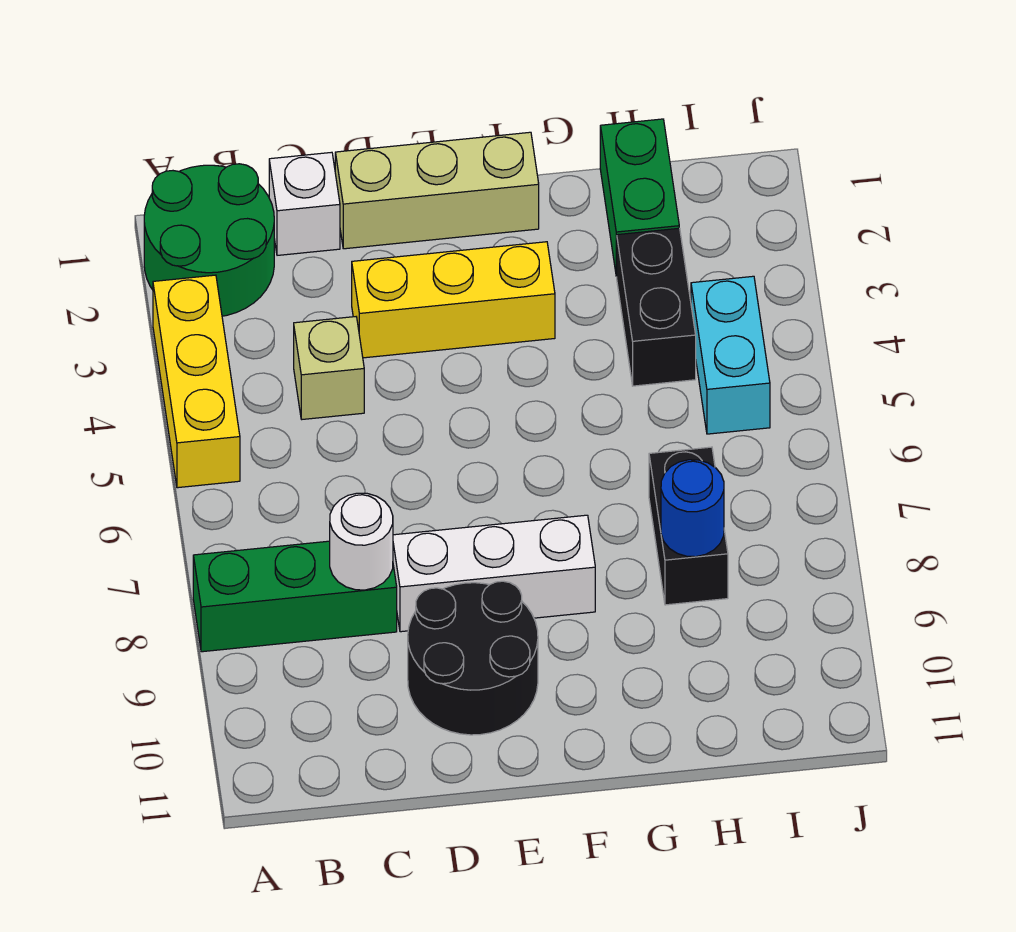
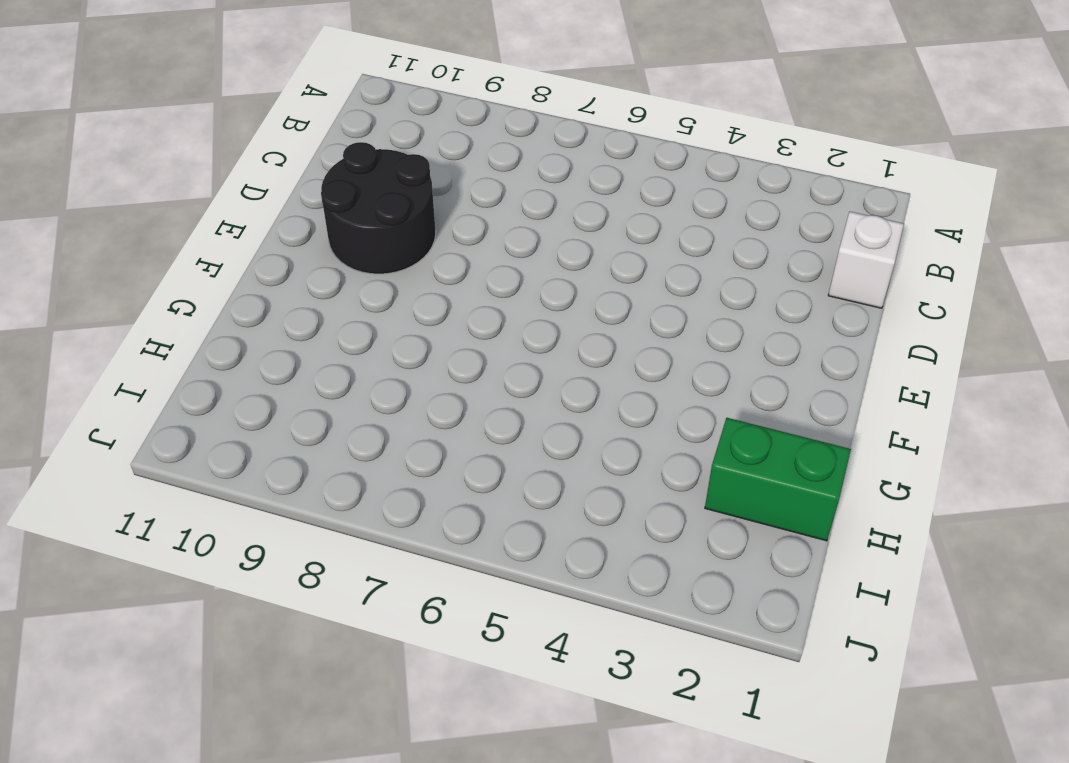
none -> green 2x2 round brick [144,164,274,316]
none -> yellow 1x3 brick [153,275,240,488]
none -> green 1x3 brick [193,541,397,652]

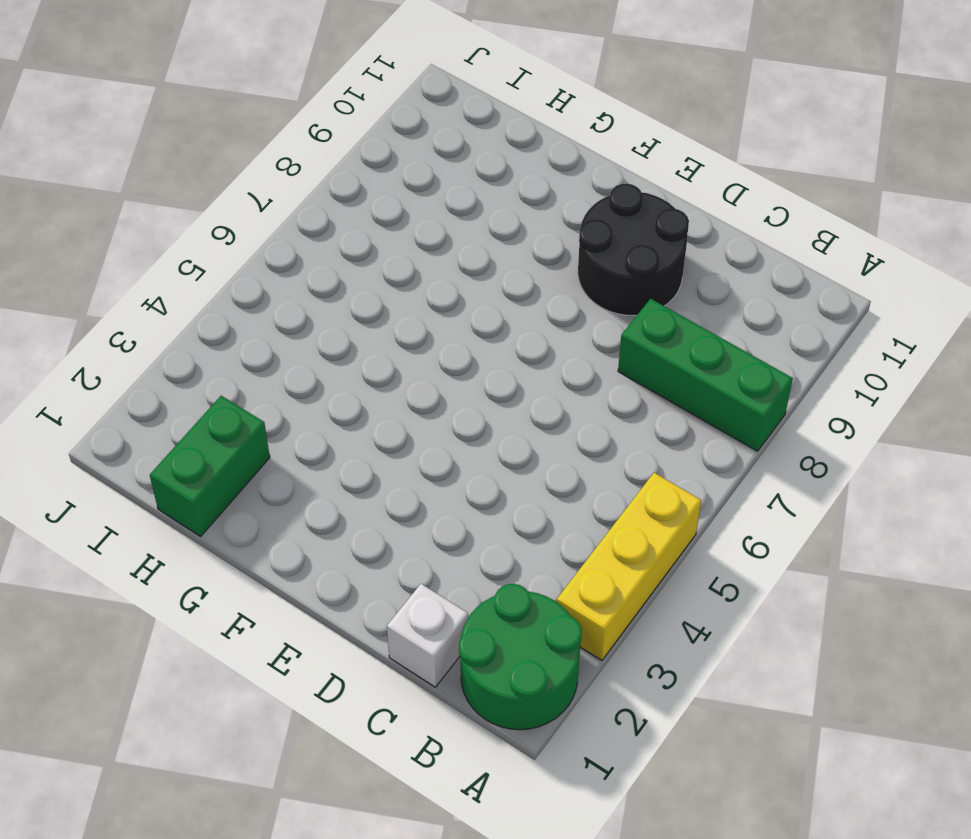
none -> tan 1x1 brick [294,317,364,419]
none -> tan 1x3 brick [335,132,539,249]
none -> yellow 1x3 brick [352,242,555,358]

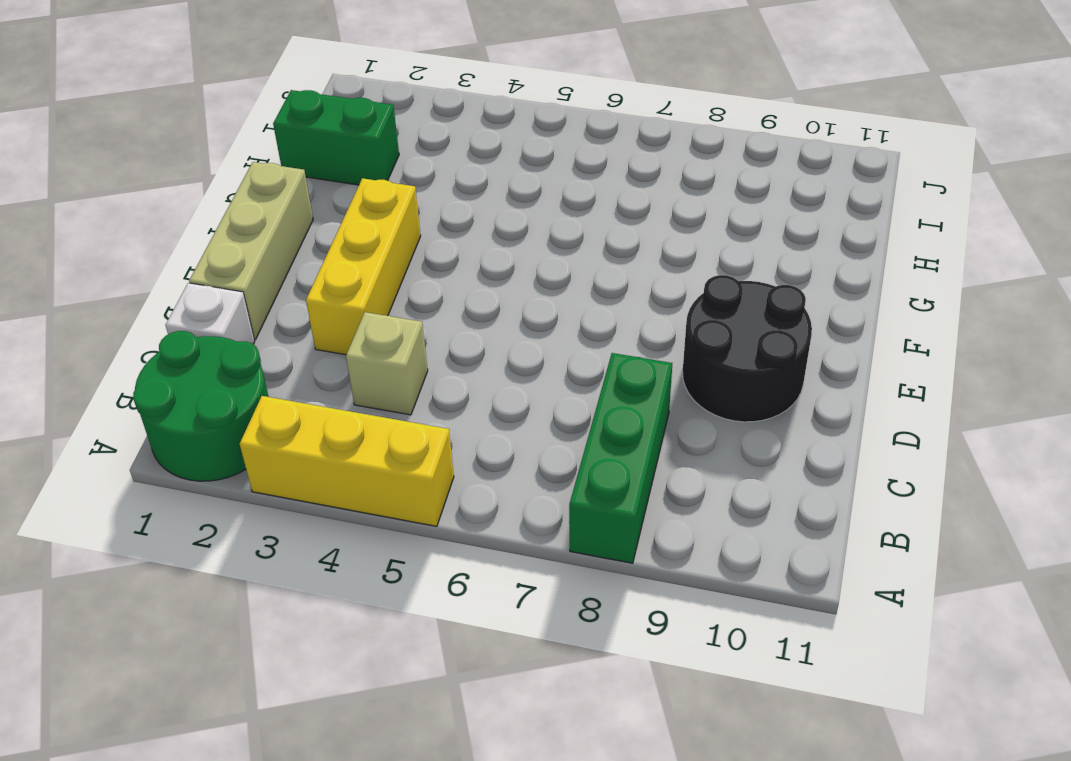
none -> white 1x3 brick [393,515,595,632]
none -> black 1x2 brick [617,228,696,386]
none -> black 1x2 brick [649,447,728,605]

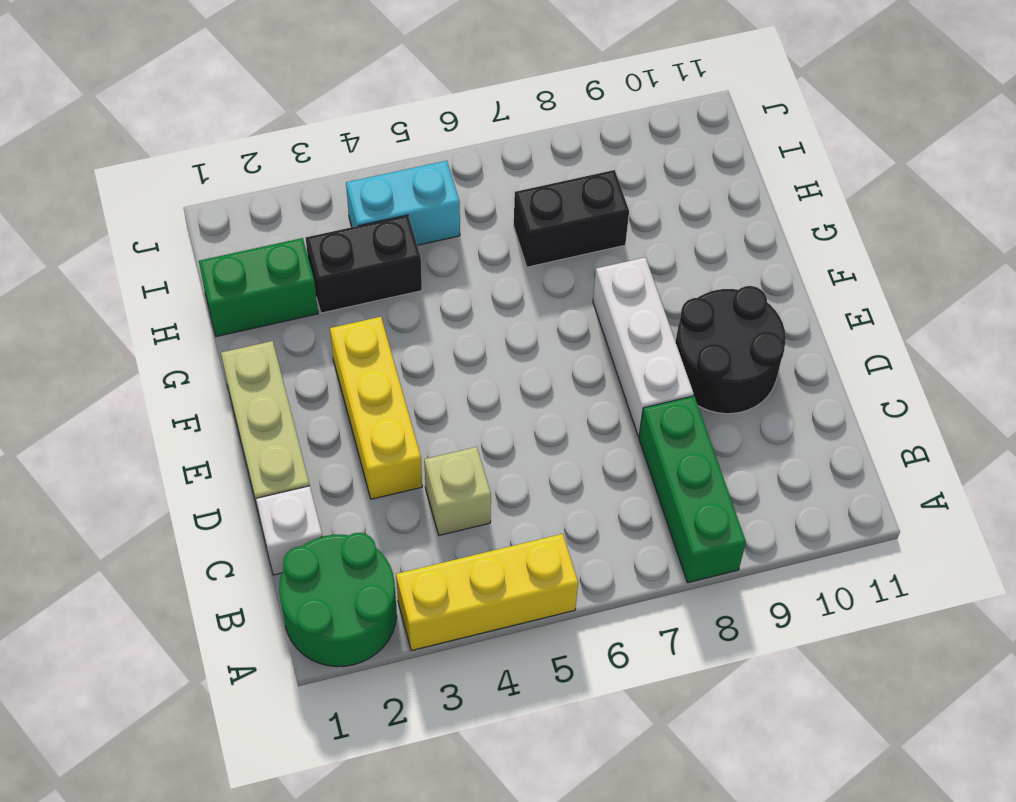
none -> white 1x1 round brick [330,493,393,590]
none -> blue 1x1 round brick [661,460,724,557]

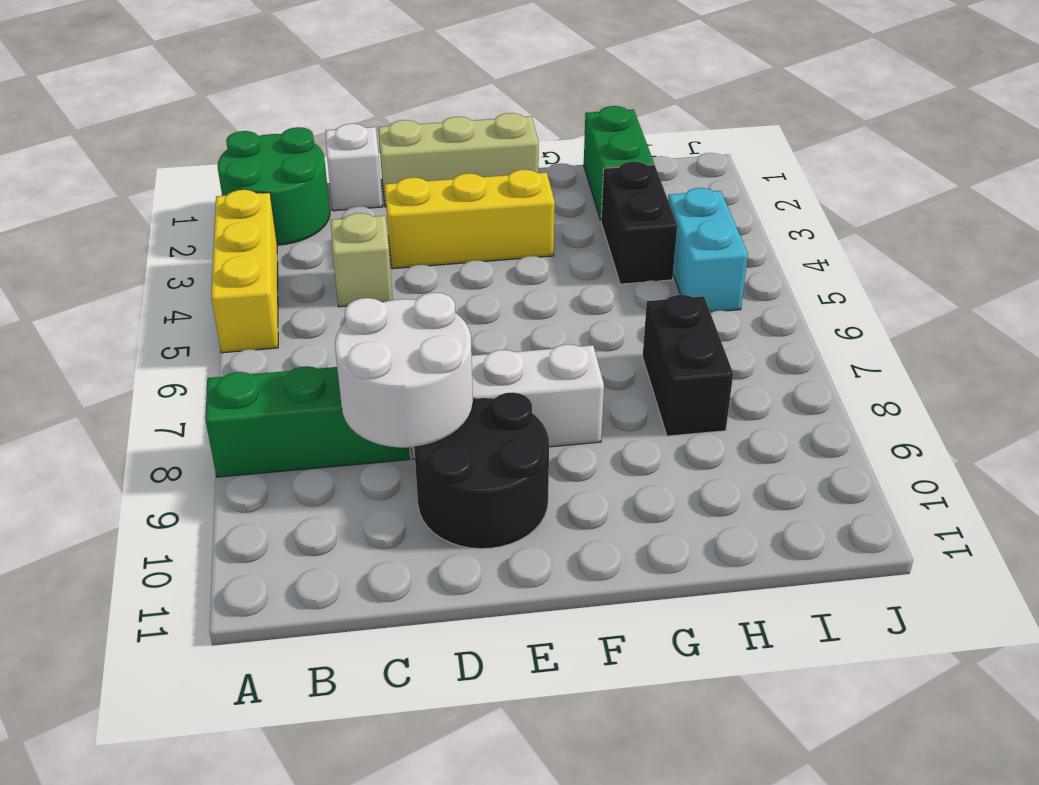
white 2x2 round brick [335,293,473,448] -> white 1x1 round brick [330,493,393,590]
none -> blue 1x1 round brick [661,460,724,557]

